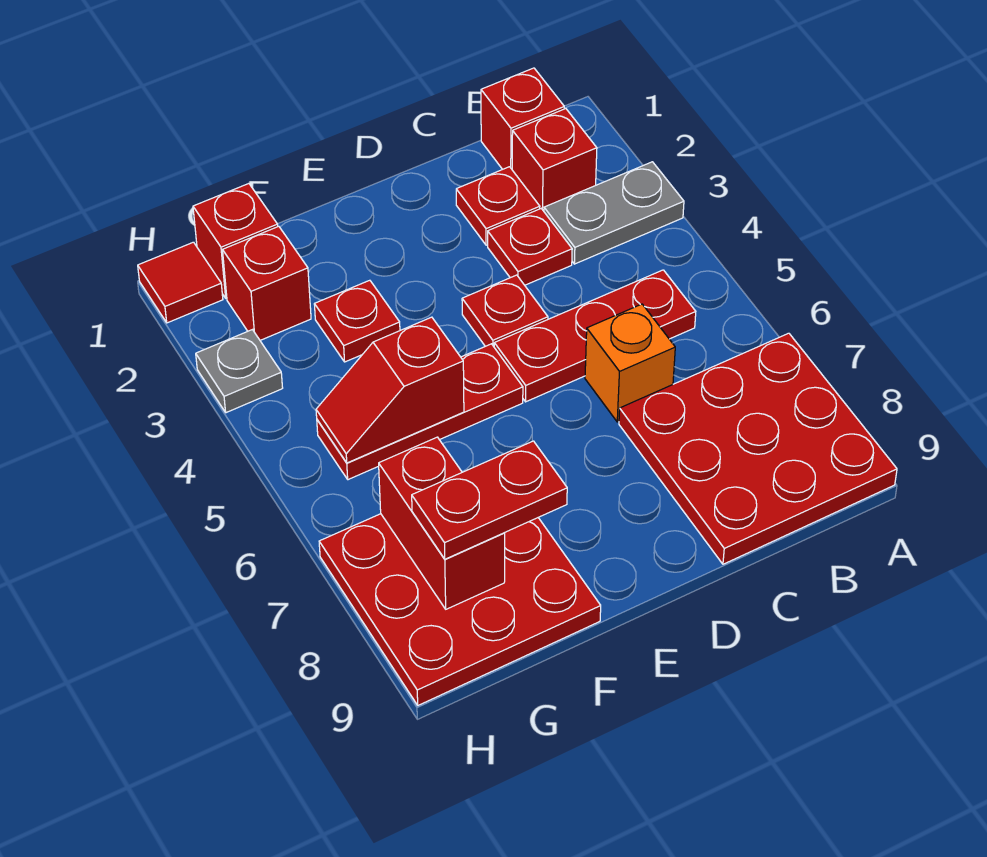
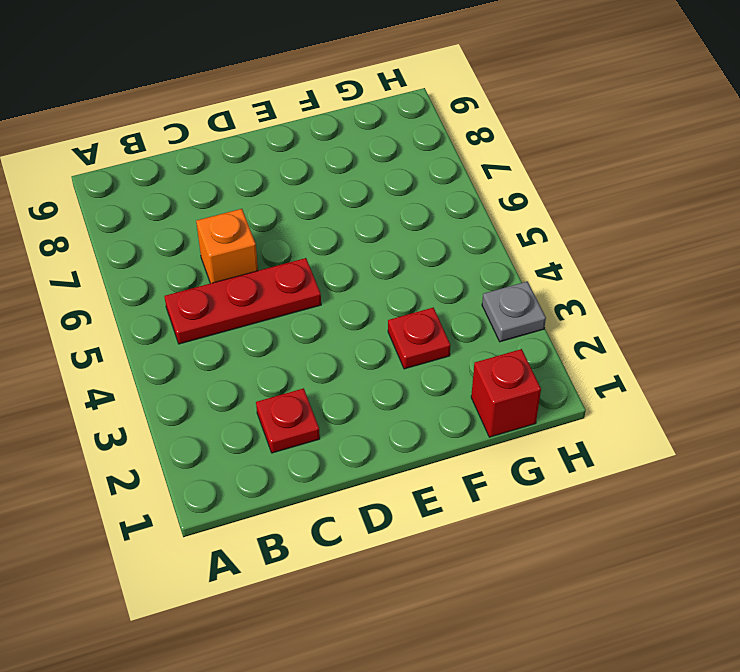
none -> grey 1x2 plate [544,162,684,264]
none -> red 3x3 plate [619,333,897,564]
none -> red 1x1 brick [481,68,564,169]

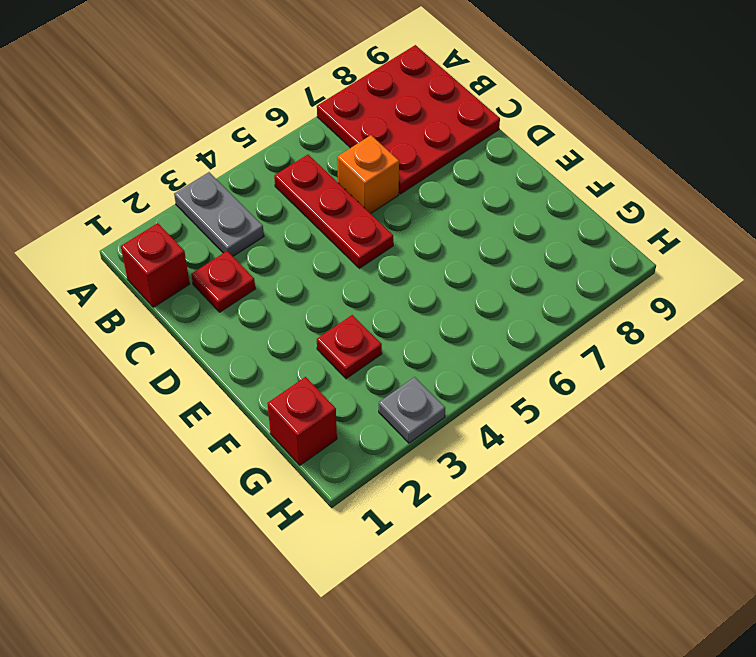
none -> red 1x1 brick [512,109,597,211]
none -> red 1x1 plate [488,209,572,285]
none -> red 1x1 plate [462,275,548,346]

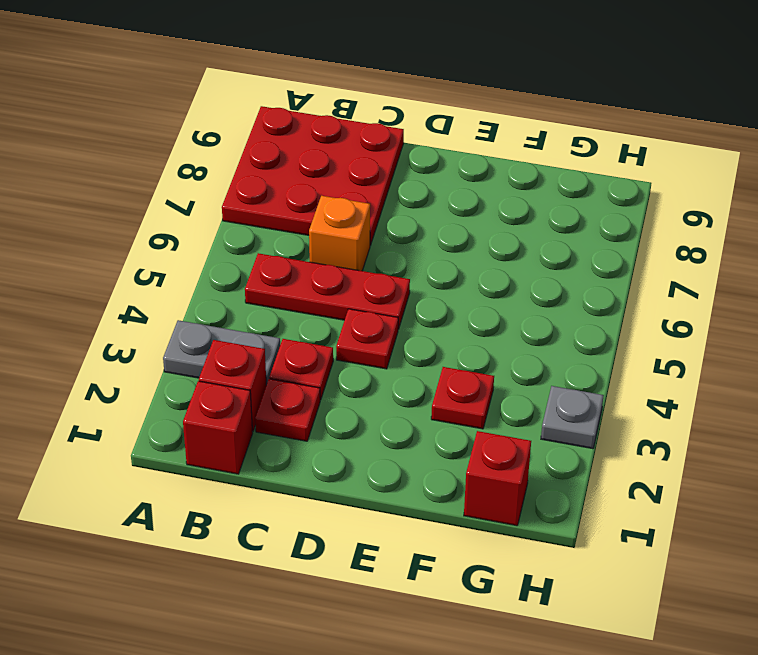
none -> red 1x3 plate [317,344,523,480]
none -> red 3x3 plate [319,514,601,705]
none -> red 1x1 brick [223,226,311,340]

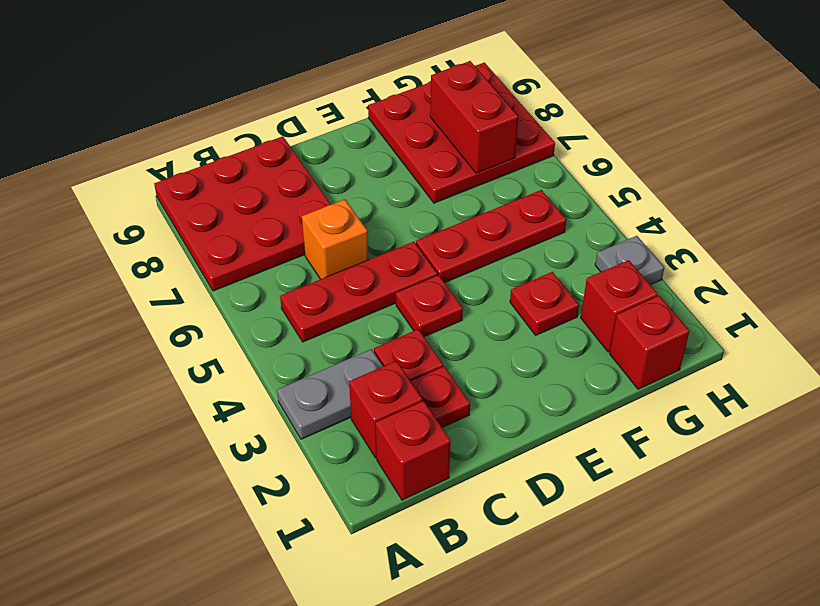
none -> red 1x1 tile [138,242,223,323]
none -> red 1x2 slope [316,317,464,463]
none -> red 1x2 plate [412,441,567,559]

